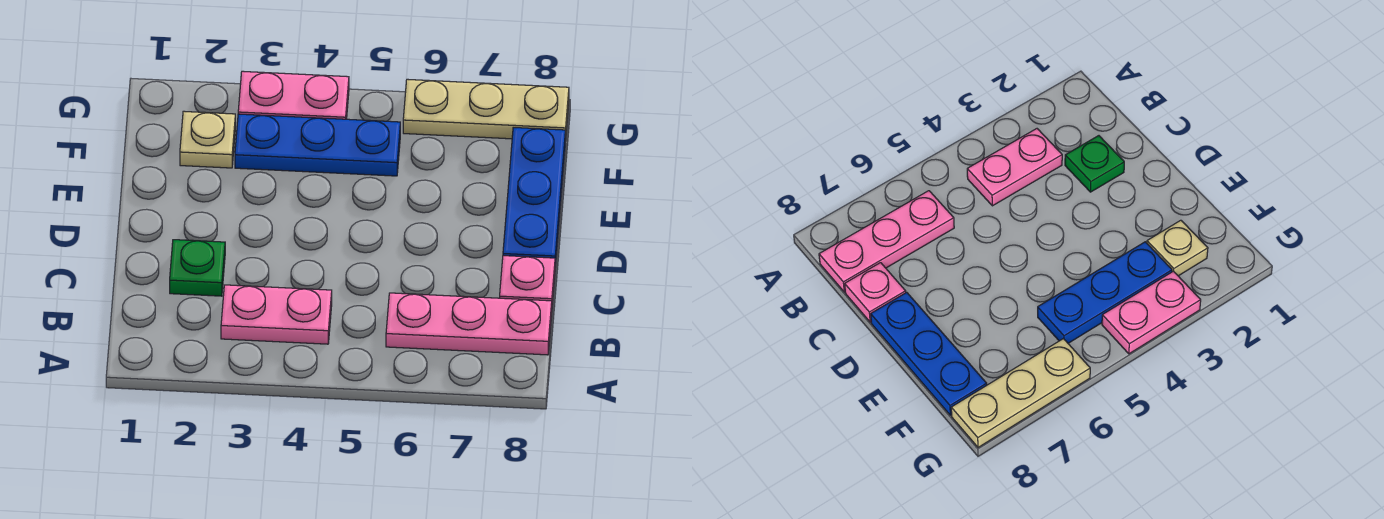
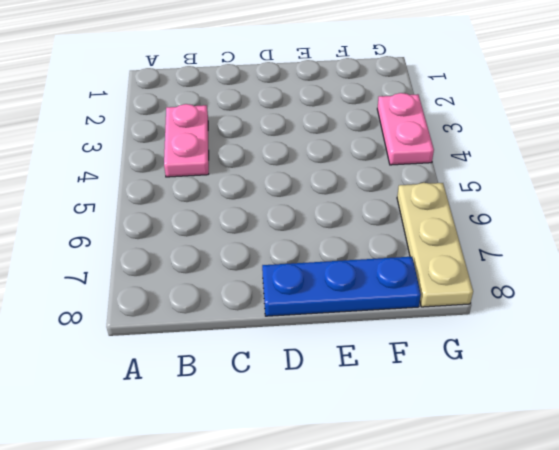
none -> pink 1x3 plate [386,293,552,355]
none -> green 1x1 plate [170,240,225,296]

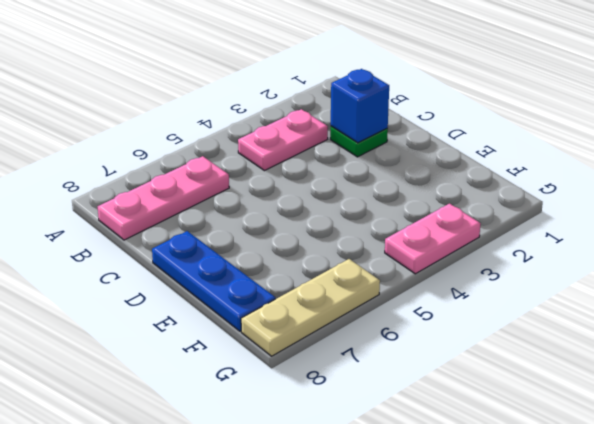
blue 1x1 brick [331,69,389,143] -> none
none -> pink 1x1 plate [500,256,555,305]
none -> tan 1x1 plate [180,111,235,168]

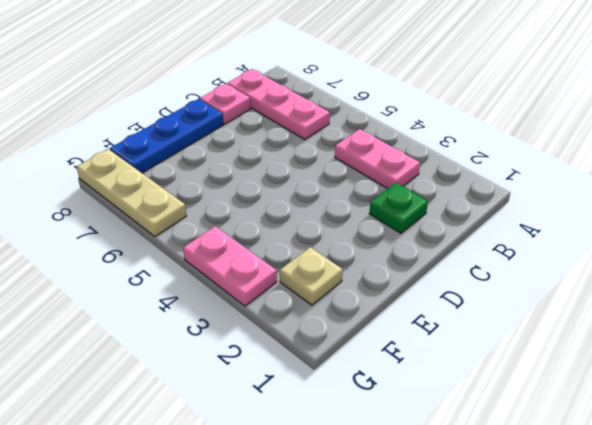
none -> blue 1x3 plate [235,114,400,176]

